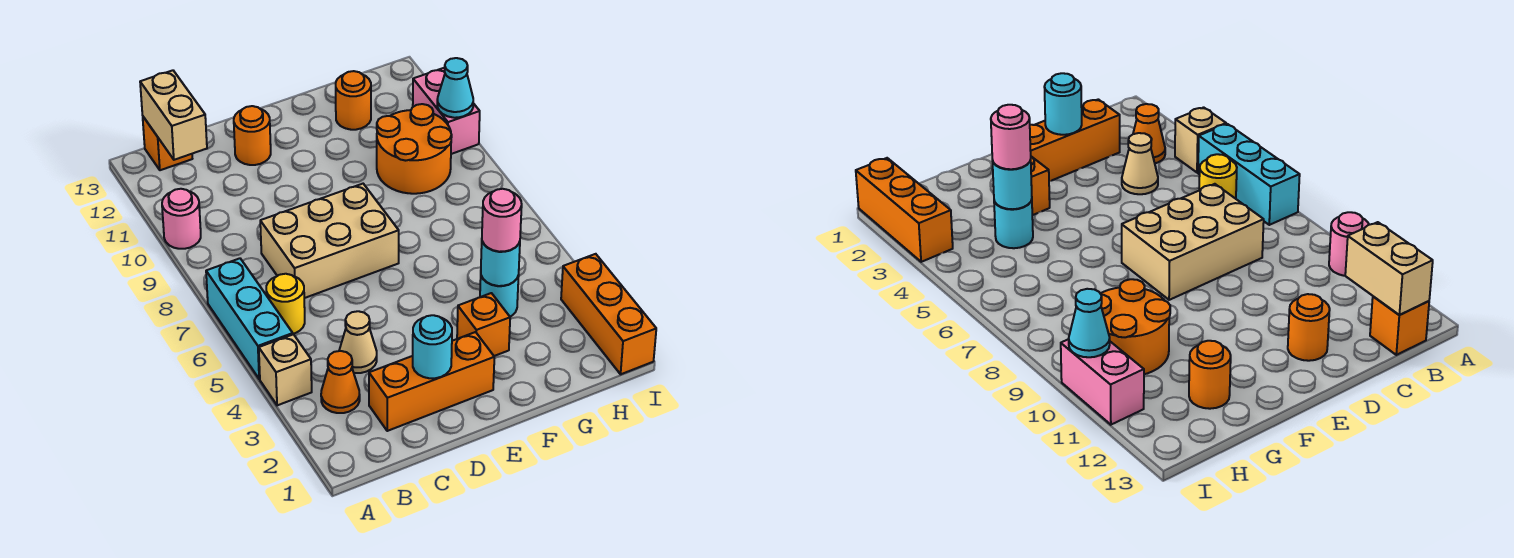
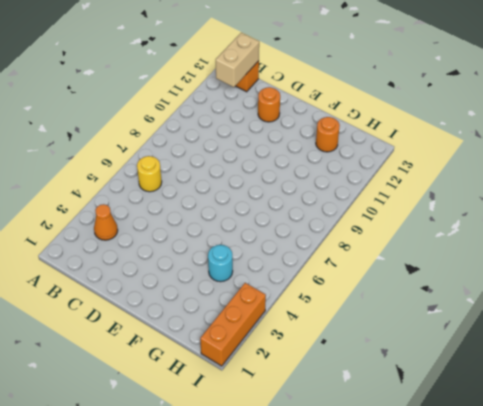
none -> tan 1x1 brick [259,334,312,405]
none -> cyan 1x3 brick [206,258,293,379]
none -> pink 1x1 round brick [162,189,201,249]

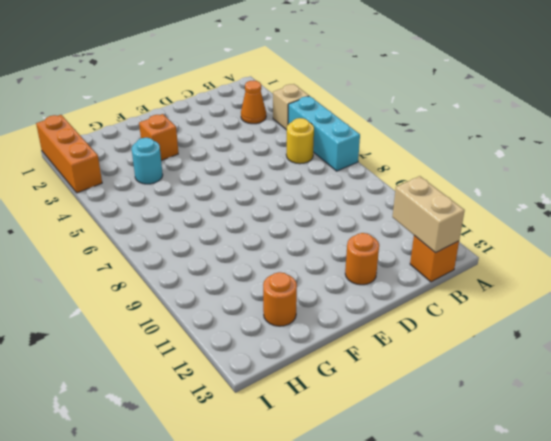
none -> pink 1x1 round brick [162,189,201,249]
none -> orange 1x3 brick [369,332,494,431]
none -> tan 1x1 cone [339,311,377,373]

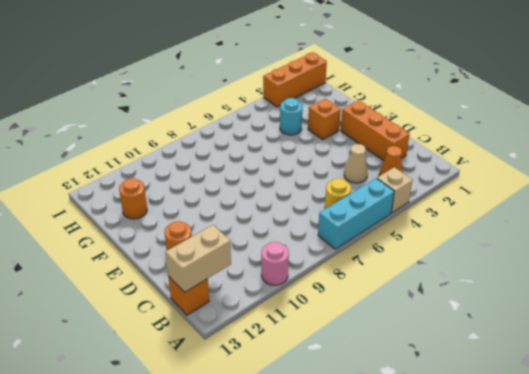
none -> tan 2x3 brick [260,184,399,298]
none -> orange 2x2 round brick [377,104,452,194]
none -> pink 1x2 brick [413,68,480,154]

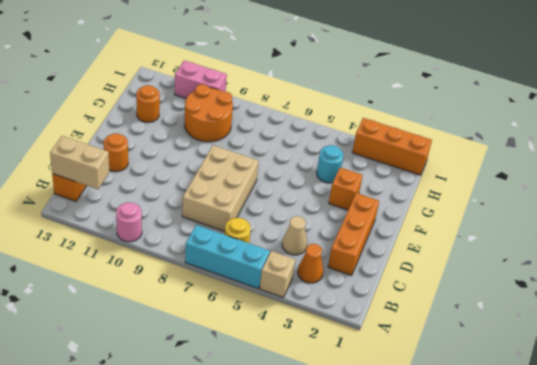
none -> cyan 1x1 round brick [413,315,452,378]
none -> cyan 1x1 round brick [481,242,520,286]
none -> cyan 1x1 cone [437,58,473,118]

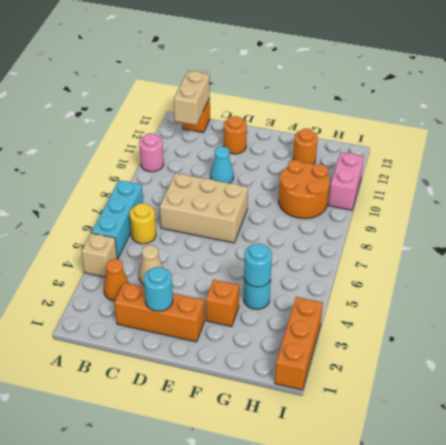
cyan 1x1 cone [210,146,234,183] -> cyan 1x1 cone moved to [437,58,473,118]
none -> pink 1x1 round brick [482,189,522,252]

